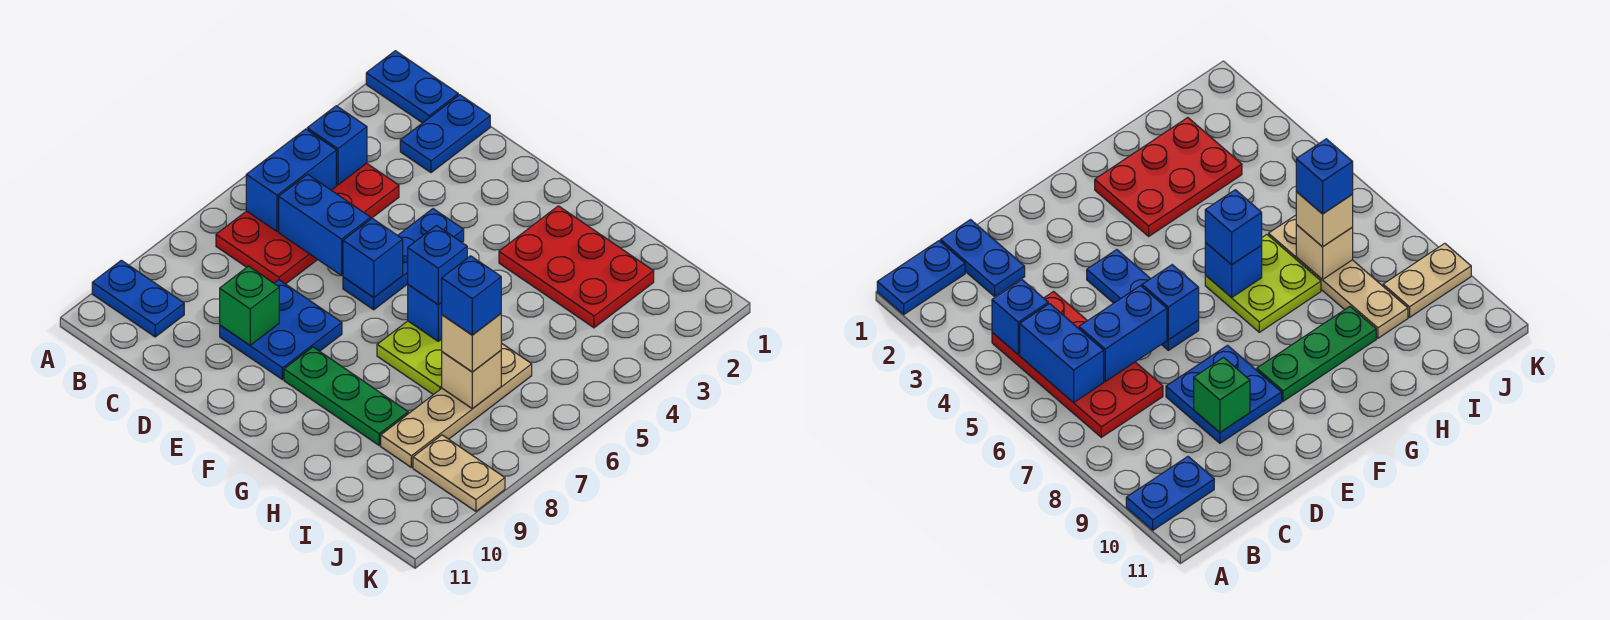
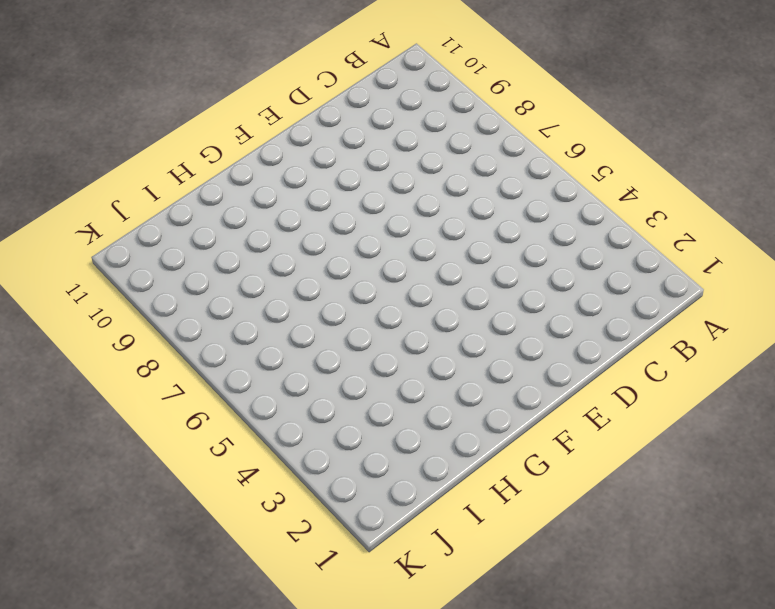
none -> blue 1x2 plate [366,51,458,123]
none -> blue 1x2 plate [92,260,184,337]
none -> red 2x4 plate [216,163,399,284]

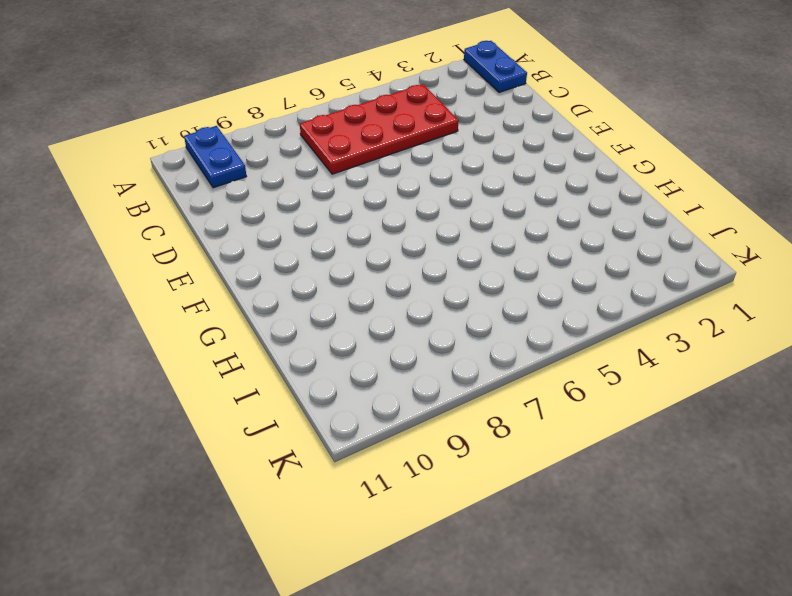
none -> blue 1x2 plate [400,95,490,173]
none -> blue 2x2 plate [220,280,342,380]
none -> blue 1x3 plate [343,209,464,310]

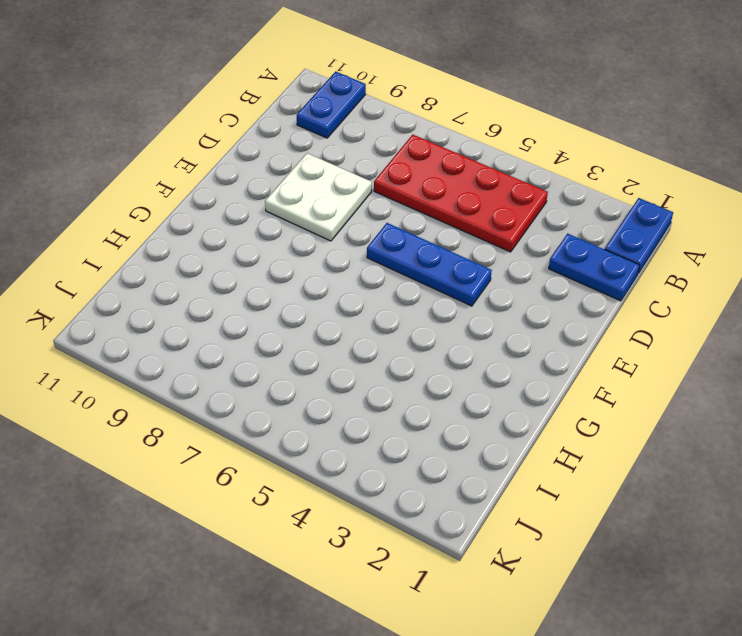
white 2x2 plate [265,153,372,241] -> blue 2x2 plate [220,280,342,380]
none -> green 1x3 plate [284,347,408,445]
none -> red 2x3 plate [499,206,654,328]
none -> lime 2x2 plate [377,321,442,395]

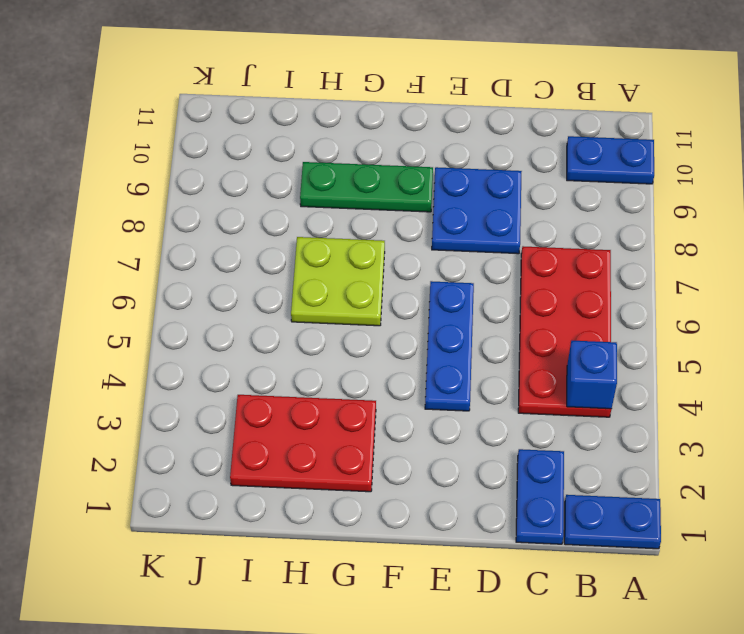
none -> tan 1x4 plate [381,343,532,467]
none -> tan 1x2 plate [413,435,505,511]
none -> blue 1x2 brick [246,129,336,231]

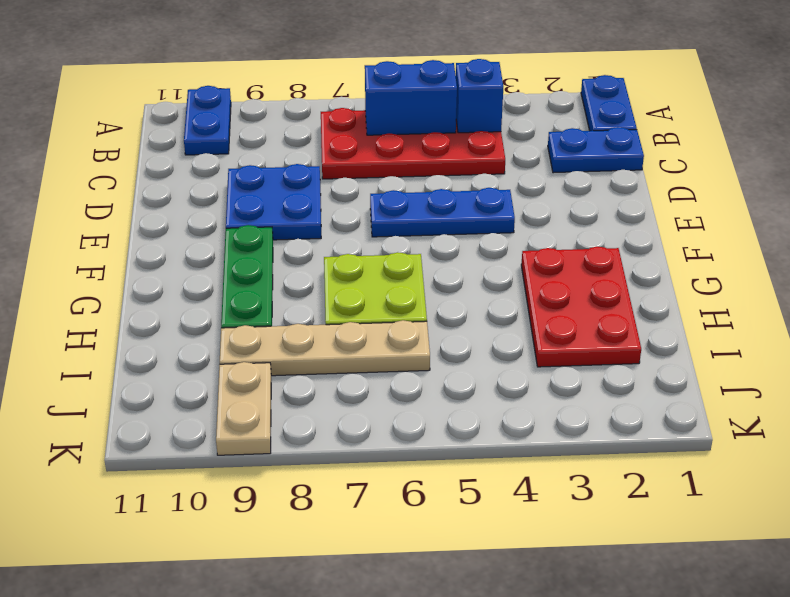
none -> blue 1x2 brick [279,174,371,276]
none -> green 1x1 brick [220,266,279,345]
none -> blue 1x1 brick [343,218,403,298]

